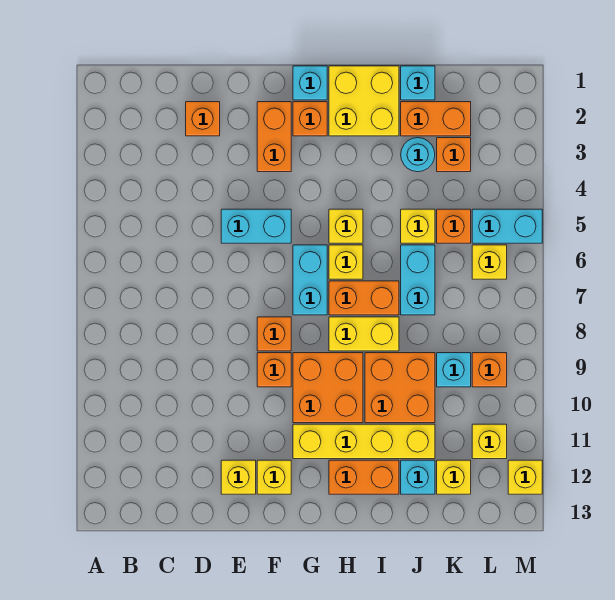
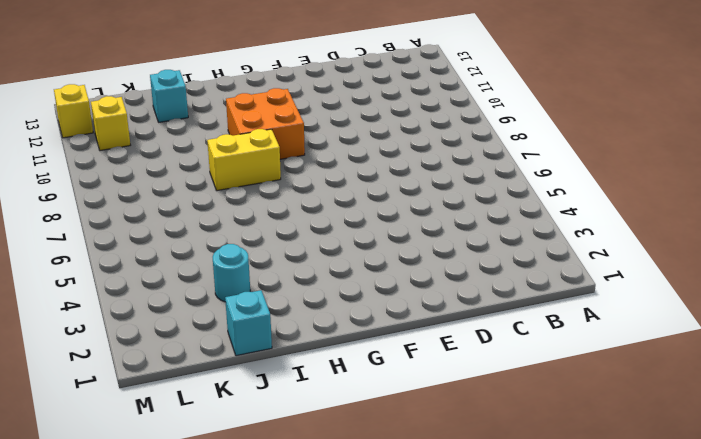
none -> orange 1x1 brick [186,102,220,136]
none -> cyan 1x2 brick [221,209,291,243]
none -> yellow 1x1 brick [221,460,256,494]
none -> orange 1x2 brick [257,102,291,172]

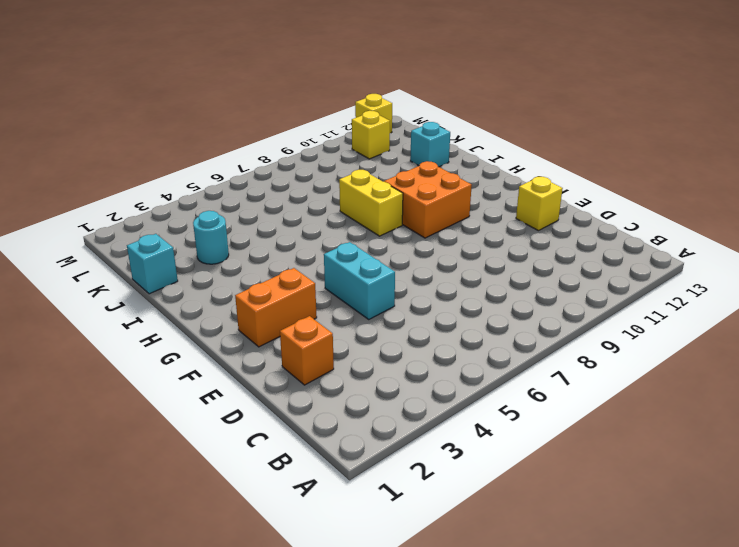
none -> orange 1x1 brick [257,317,291,351]
none -> orange 1x1 brick [257,353,291,387]
none -> yellow 1x1 brick [257,460,291,494]
none -> cyan 1x1 brick [293,66,327,100]

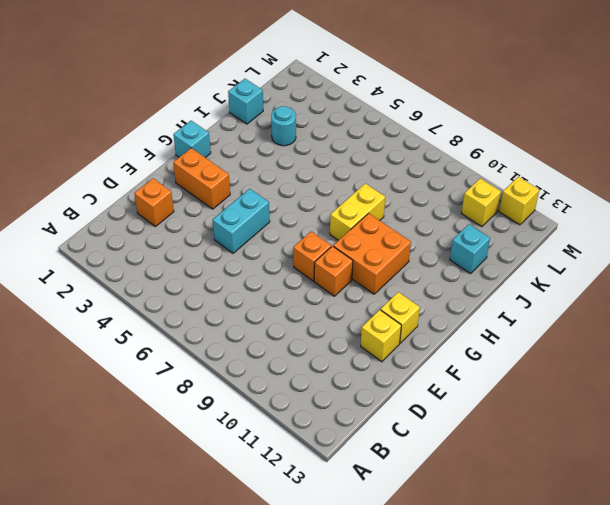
none -> orange 1x1 brick [293,102,327,136]
none -> cyan 1x2 brick [293,245,327,315]
none -> yellow 1x4 brick [293,424,435,459]
none -> yellow 2x2 brick [329,66,399,136]

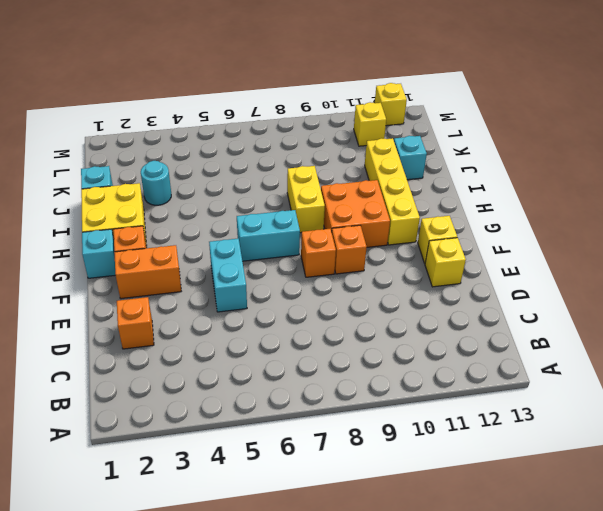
none -> yellow 1x1 brick [329,209,363,243]
none -> yellow 1x1 brick [329,245,363,279]
none -> orange 1x2 brick [329,281,399,315]
none -> orange 1x2 brick [329,460,399,494]

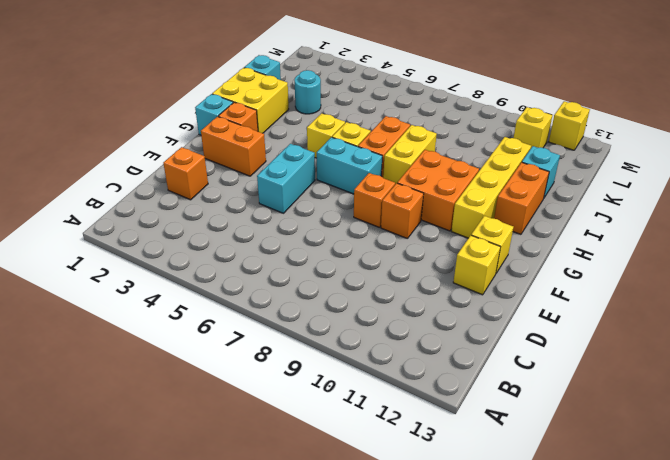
none -> orange 2x2 brick [365,353,435,423]
none -> orange 1x2 brick [401,102,471,136]
none -> yellow 1x1 brick [401,209,435,243]
none -> cyan 1x2 brick [401,245,435,315]

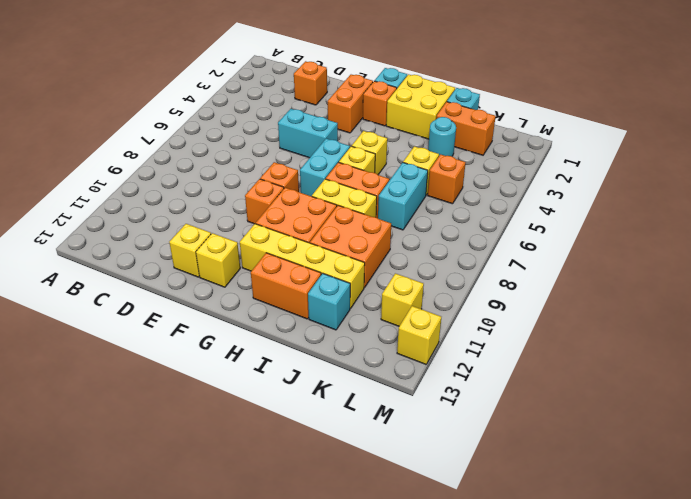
none -> orange 1x1 brick [437,138,471,172]
none -> cyan 1x1 brick [437,353,471,387]
none -> yellow 1x1 brick [437,460,471,494]
none -> cyan 1x2 brick [472,209,542,243]

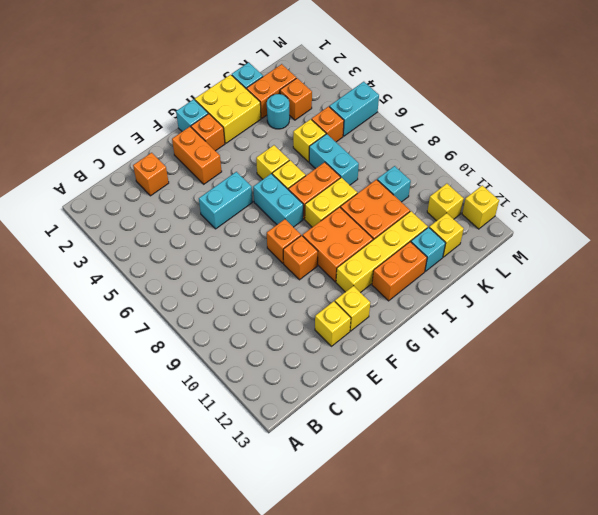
none -> yellow 1x1 brick [472,245,507,279]
none -> orange 1x1 brick [472,353,507,387]

